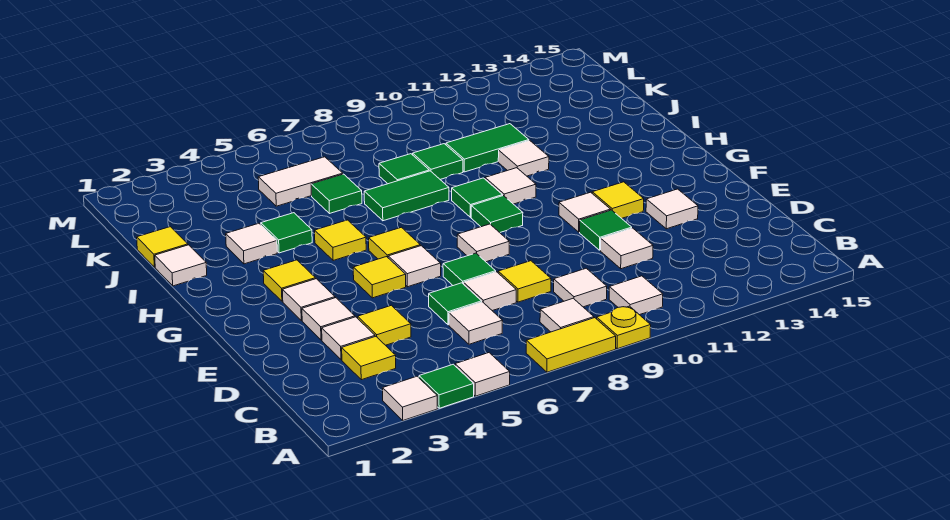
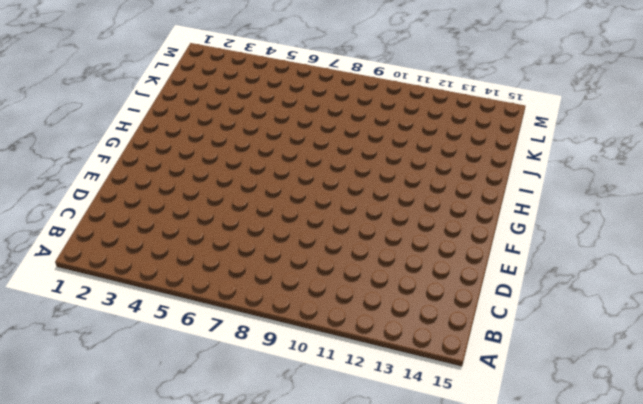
none -> white 1x1 tile [383,376,437,420]
none -> green 1x1 tile [419,364,474,408]
none -> white 1x1 tile [455,353,510,396]
none -> yellow 1x2 tile [526,318,616,372]

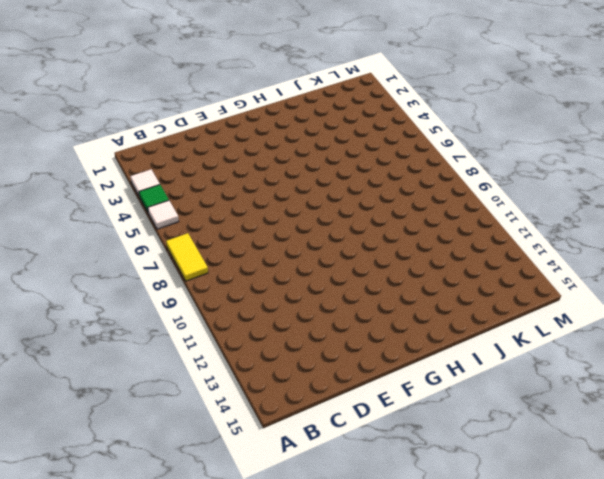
none -> yellow 1x1 plate [597,306,651,349]
none -> white 1x1 tile [540,298,594,332]
none -> white 1x1 tile [609,276,663,315]
none -> yellow 1x1 tile [342,337,396,380]

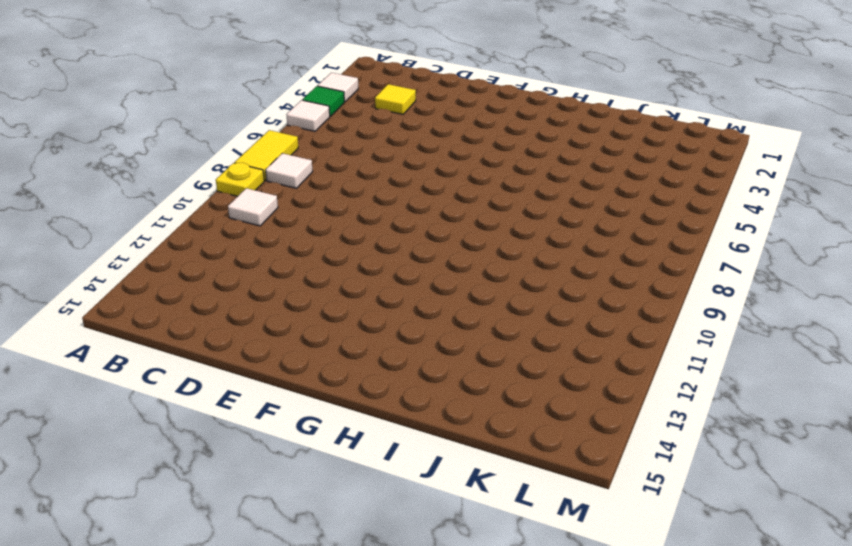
none -> white 1x1 tile [449,302,503,344]
none -> white 1x1 tile [554,268,607,307]
none -> white 1x1 tile [322,317,375,360]
none -> yellow 1x1 tile [358,305,411,345]

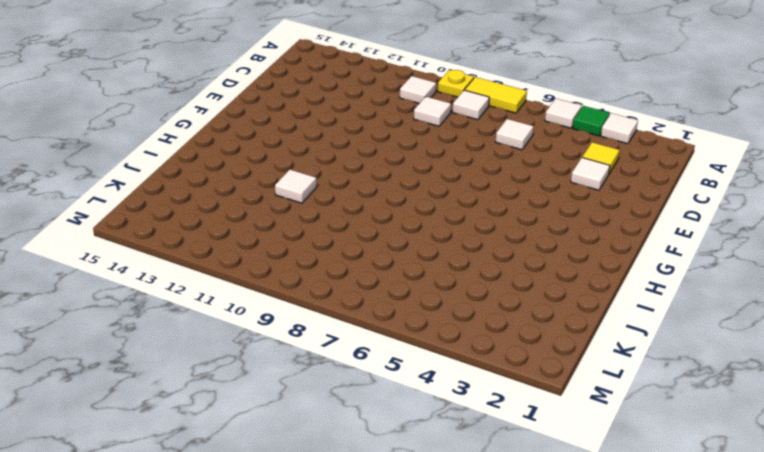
none -> yellow 1x1 tile [358,305,411,345]
none -> green 1x1 tile [429,283,482,325]
none -> white 1x1 tile [464,272,516,311]
none -> yellow 1x1 tile [498,261,551,302]

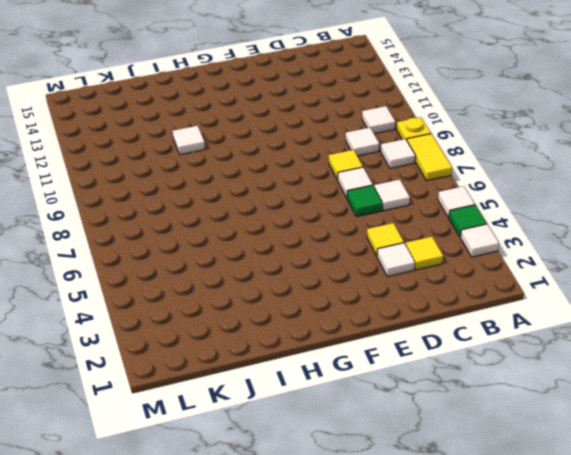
none -> white 1x1 tile [601,228,653,269]
none -> white 1x1 tile [302,298,355,340]
none -> green 1x1 tile [443,253,496,286]
none -> green 1x1 tile [580,210,632,250]

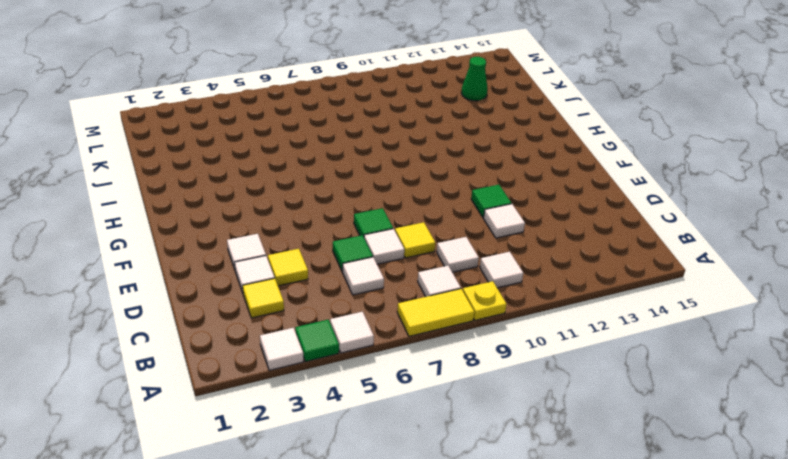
green 1x1 cone [461,57,488,101] -> none
none -> white 1x1 tile [646,189,698,229]
none -> white 1x1 tile [283,279,335,321]
none -> yellow 1x1 tile [353,257,406,298]
none -> white 1x1 tile [388,246,441,287]

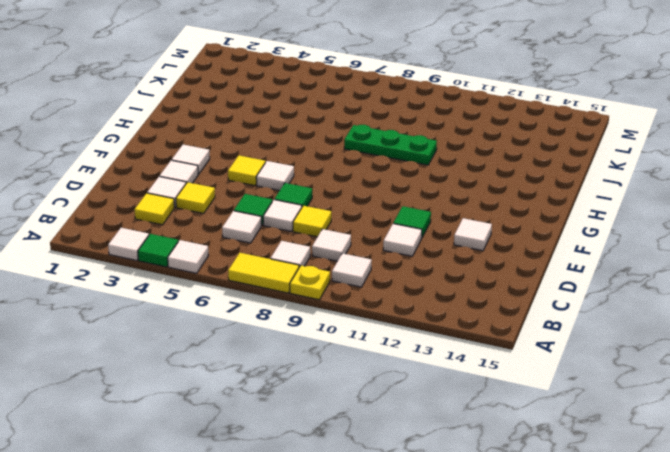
green 1x3 plate [344,125,437,165] -> green 1x2 tile [364,171,449,221]
none -> white 1x1 tile [457,224,509,262]
none -> white 1x1 tile [559,192,611,232]
none -> yellow 1x1 tile [592,182,644,218]
none -> yellow 1x1 tile [263,260,315,301]

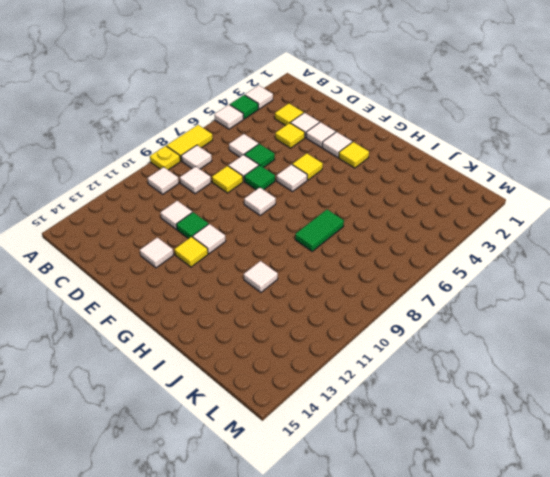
none -> yellow 1x1 tile [369,227,420,259]
none -> green 1x1 tile [471,196,523,232]
none -> yellow 1x1 tile [315,220,366,260]
none -> green 1x1 tile [452,178,503,217]

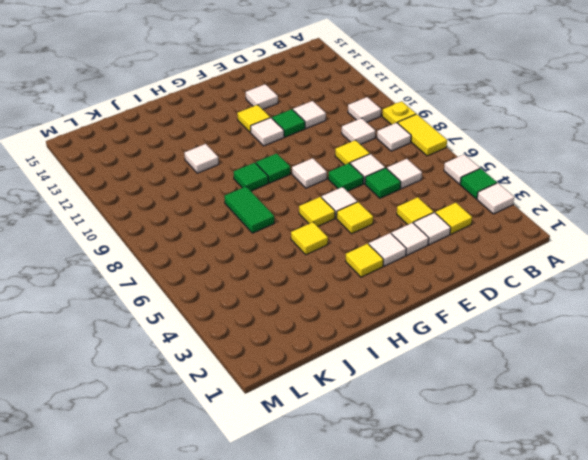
none -> white 1x1 tile [485,168,536,204]
none -> white 1x1 tile [155,245,207,286]
none -> white 1x1 tile [226,223,277,264]
none -> green 1x1 tile [261,213,312,253]

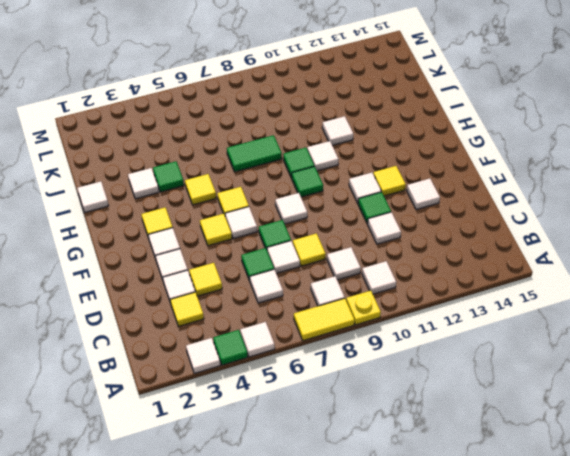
none -> yellow 1x1 tile [137,227,188,267]
none -> green 1x1 tile [311,174,362,214]
none -> green 1x1 tile [379,154,429,184]
none -> green 1x1 tile [413,144,463,179]

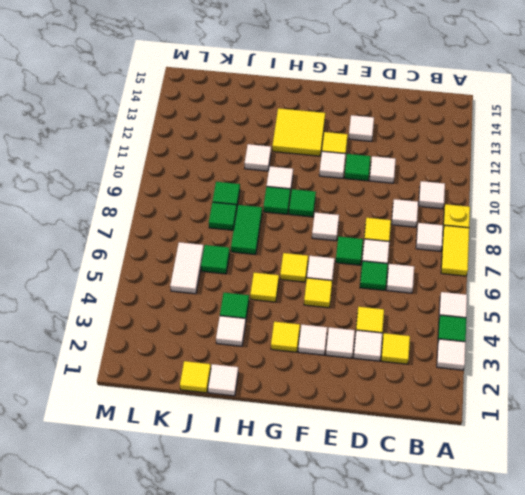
yellow 2x2 tile [272,108,325,156] -> none
none -> green 1x2 tile [446,124,529,172]

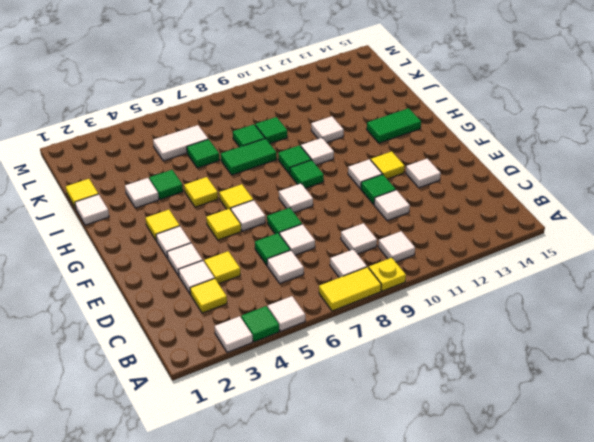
green 1x2 tile [367,108,421,143] -> green 1x2 tile moved to [446,124,529,172]
none -> yellow 1x1 tile [498,261,551,302]

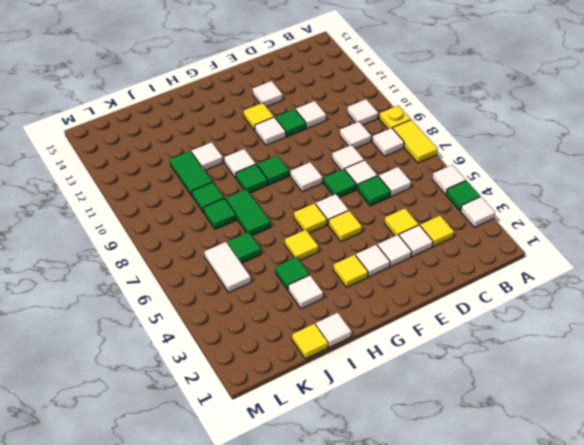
white 1x1 tile [332,145,364,170] -> yellow 1x1 tile [498,261,551,302]

